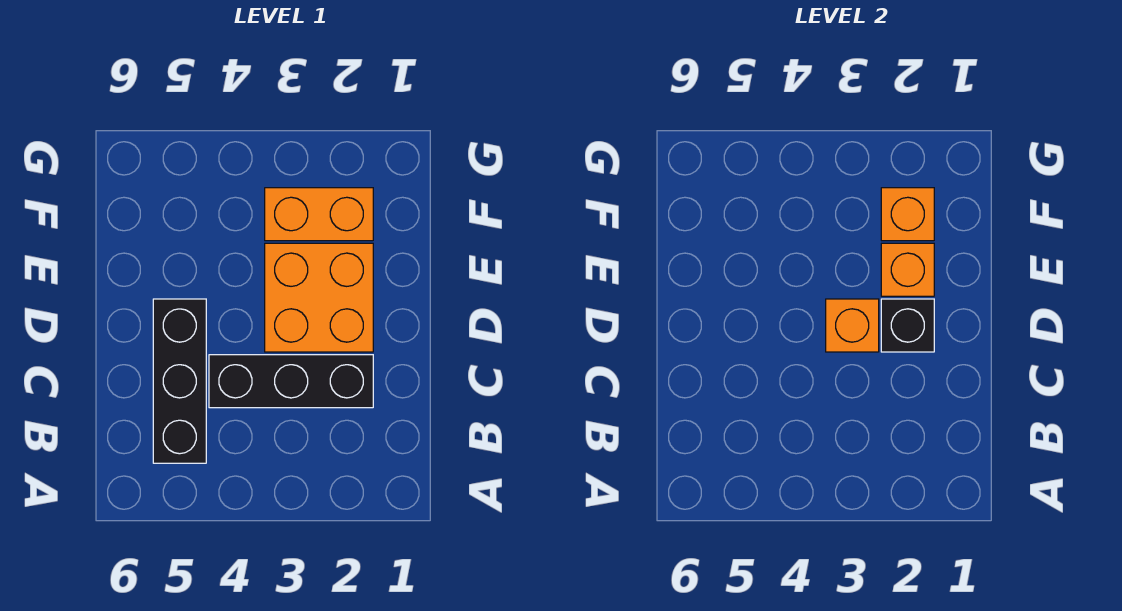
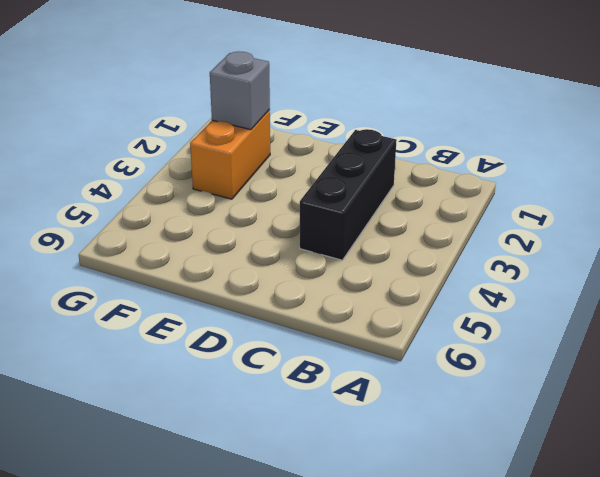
grey 1x1 brick [210,51,270,130] -> orange 1x1 brick [881,188,934,241]
none -> black 1x3 brick [153,299,206,463]
none -> orange 2x2 brick [265,243,373,352]

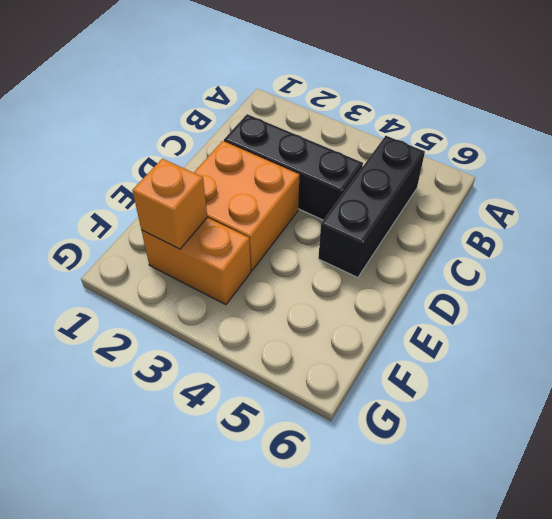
none -> black 1x1 brick [881,299,934,352]
none -> orange 1x1 brick [826,299,879,352]

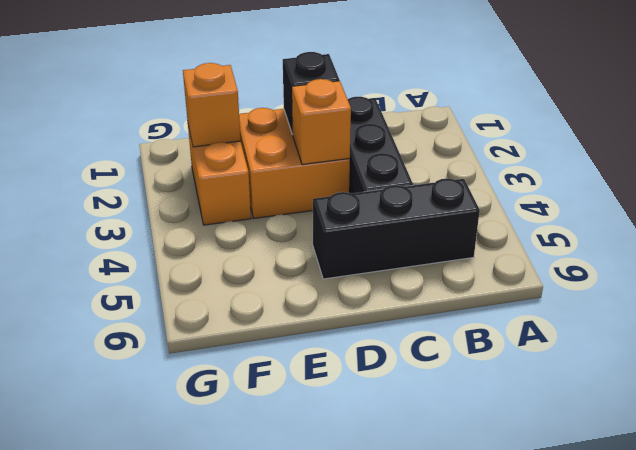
none -> orange 1x1 brick [881,243,934,296]

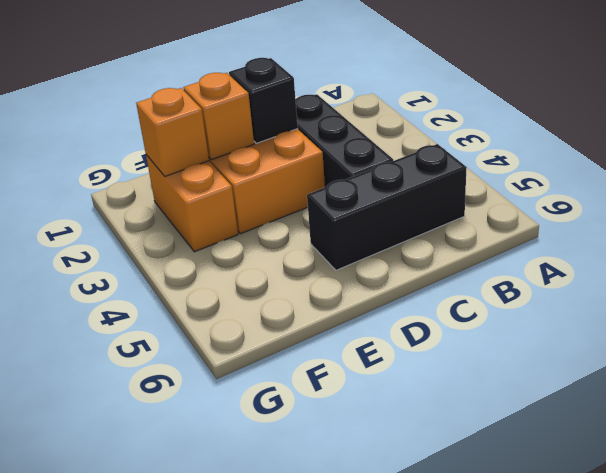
none -> orange 1x1 brick [826,299,879,352]

